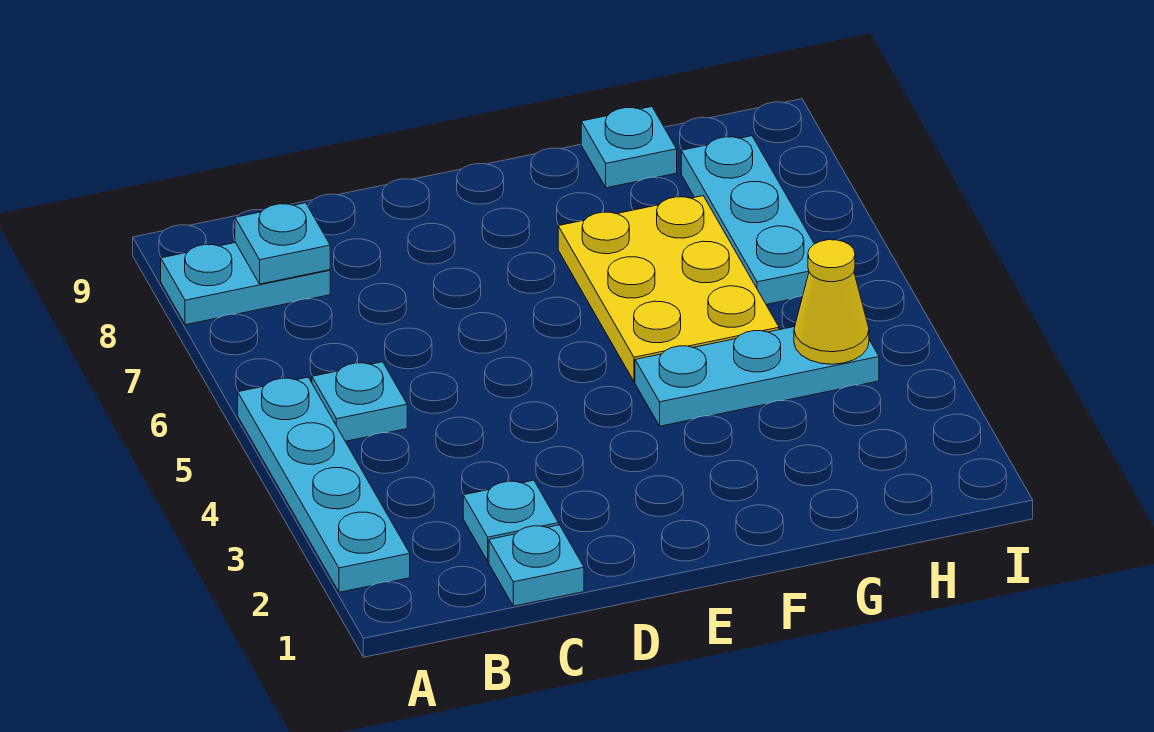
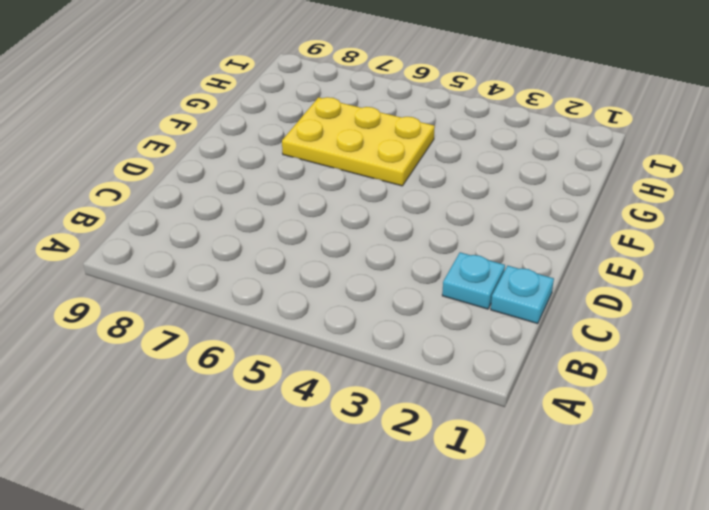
none -> cyan 1x4 plate [238,377,410,592]
none -> cyan 1x2 plate [161,243,330,325]

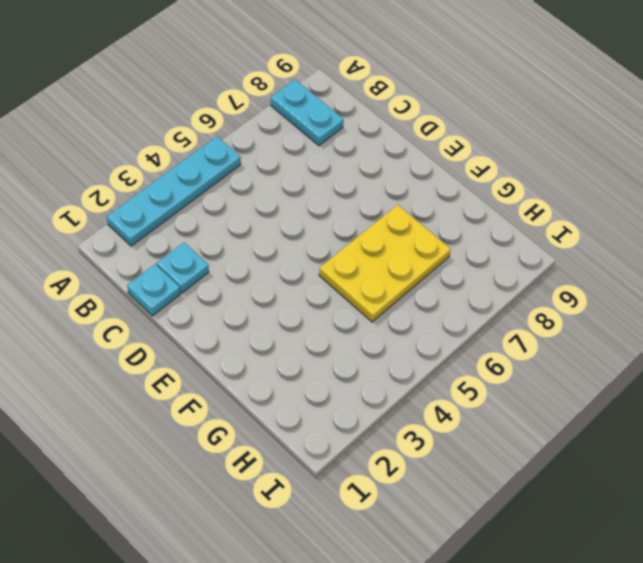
none -> cyan 1x1 plate [312,362,407,441]
none -> cyan 1x3 plate [635,327,879,426]

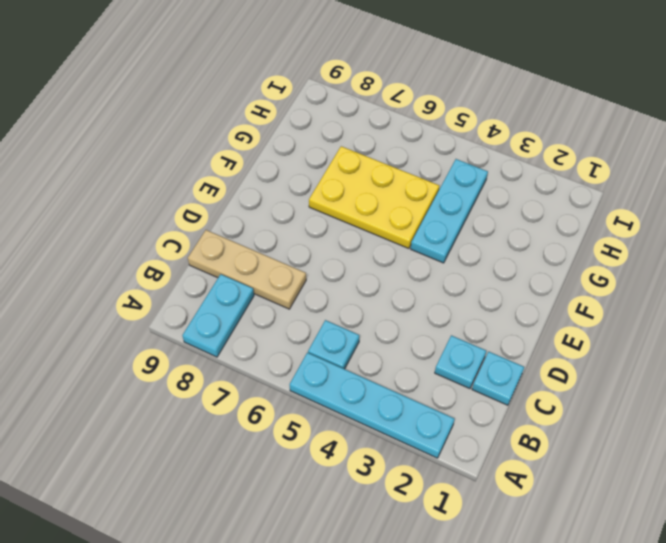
tan 1x3 plate [188,230,306,309] -> none
none -> cyan 1x1 plate [581,107,677,188]
none -> cyan 1x3 plate [681,136,814,304]

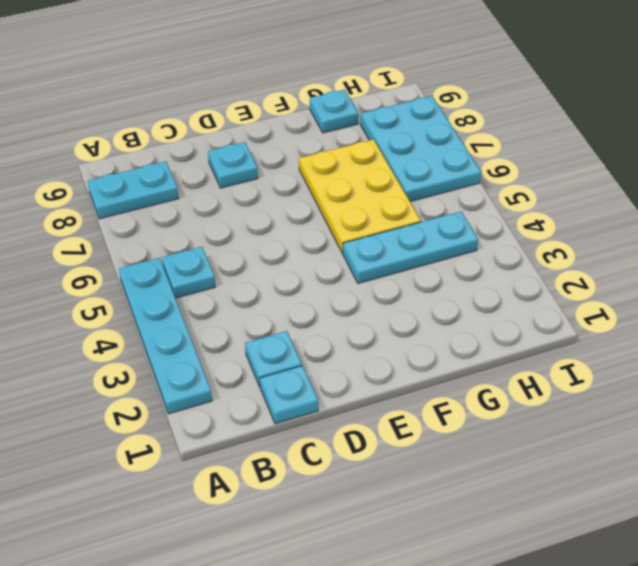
cyan 1x1 plate [208,142,258,188] -> cyan 1x1 plate moved to [235,203,330,284]
cyan 2x3 plate [360,96,481,202] -> cyan 1x3 plate [681,136,814,304]
none -> yellow 1x1 cone [794,240,869,364]

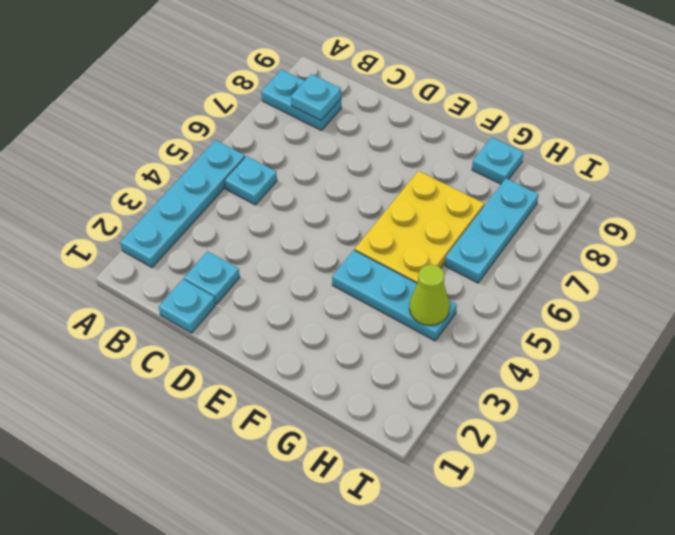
lime 1x1 cone [409,264,450,325] -> yellow 1x1 cone [794,240,869,364]

